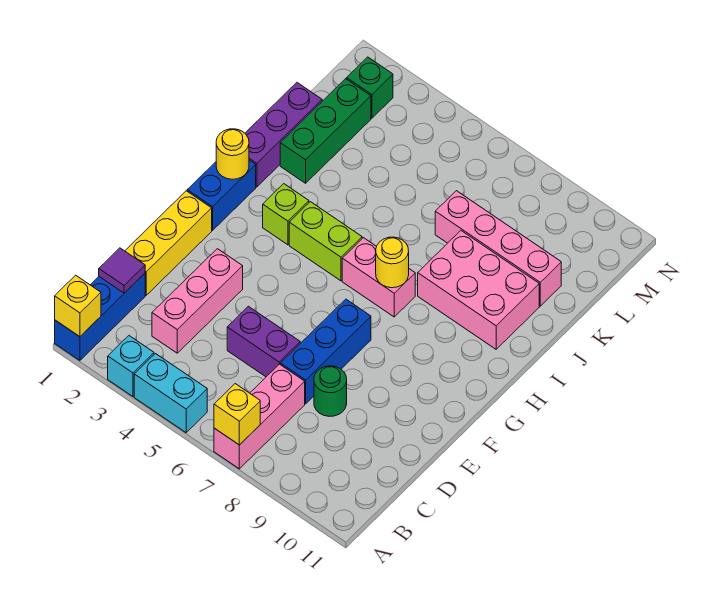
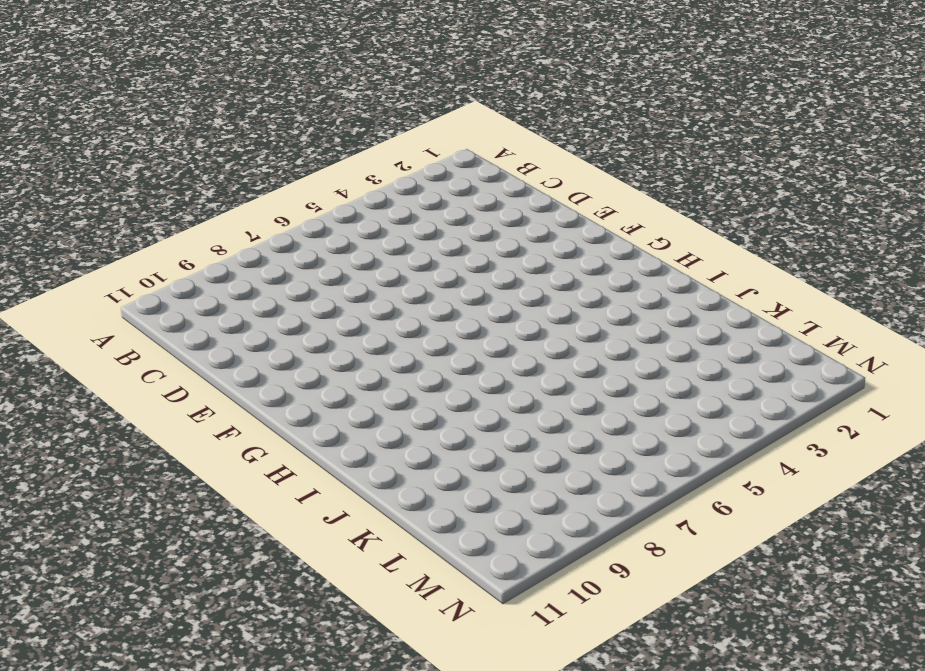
none -> blue 1x3 brick [55,273,145,360]
none -> cyan 1x1 brick [108,336,154,396]
none -> cyan 1x2 brick [134,354,207,433]

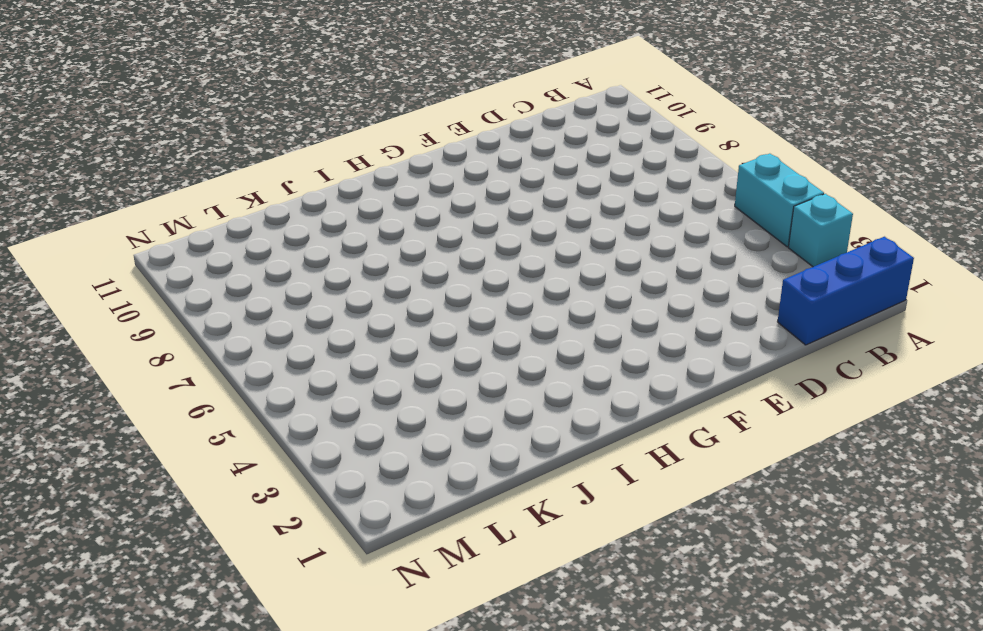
none -> pink 1x3 brick [214,364,305,469]
none -> pink 1x3 brick [152,249,243,353]
none -> yellow 1x3 brick [125,191,212,295]

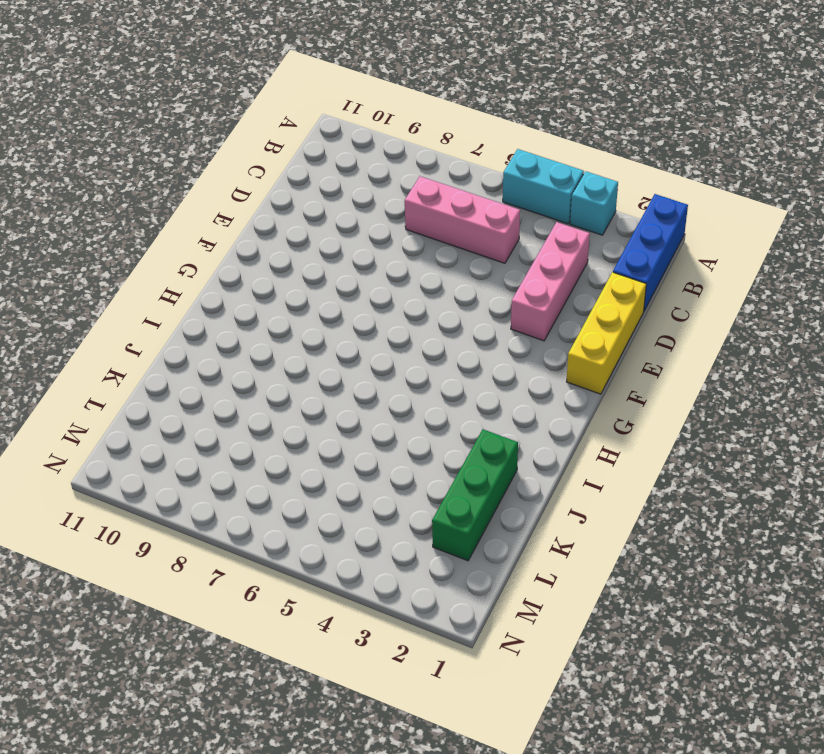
pink 1x3 brick [405,176,520,263] -> pink 1x3 brick turned to [214,364,305,469]
none -> purple 1x2 brick [227,306,300,377]
none -> blue 1x3 brick [280,299,371,404]
none -> green 1x1 round brick [314,366,347,416]

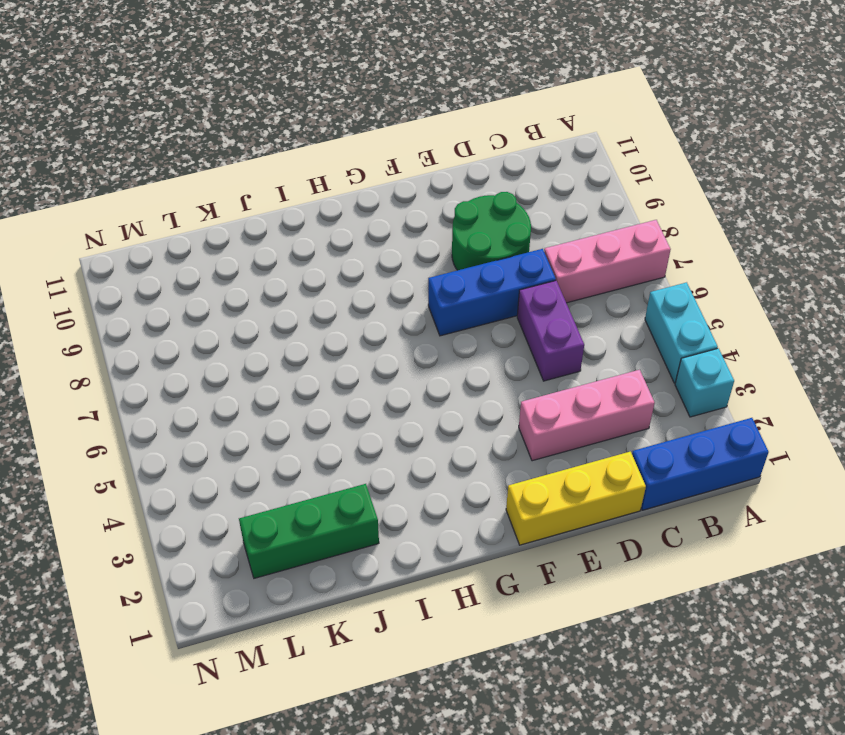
green 2x2 round brick [452,192,531,270] -> green 1x1 round brick [314,366,347,416]
none -> blue 1x2 brick [187,160,256,230]
none -> lime 1x1 brick [263,184,309,245]
none -> lime 1x2 brick [289,202,362,281]

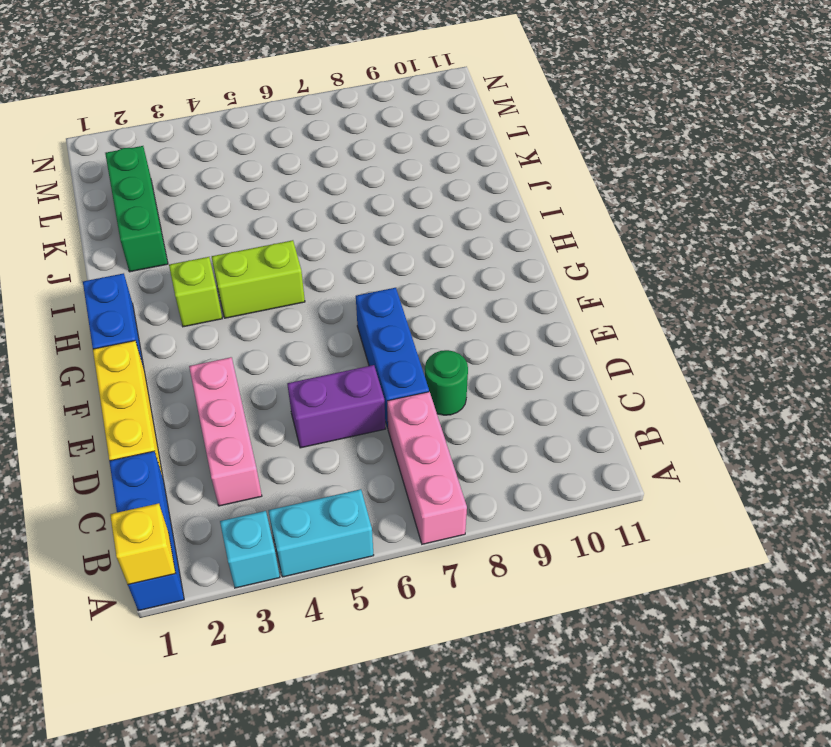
none -> pink 1x2 brick [342,238,415,317]
none -> purple 1x3 brick [245,83,322,187]
none -> pink 2x3 brick [418,231,539,349]

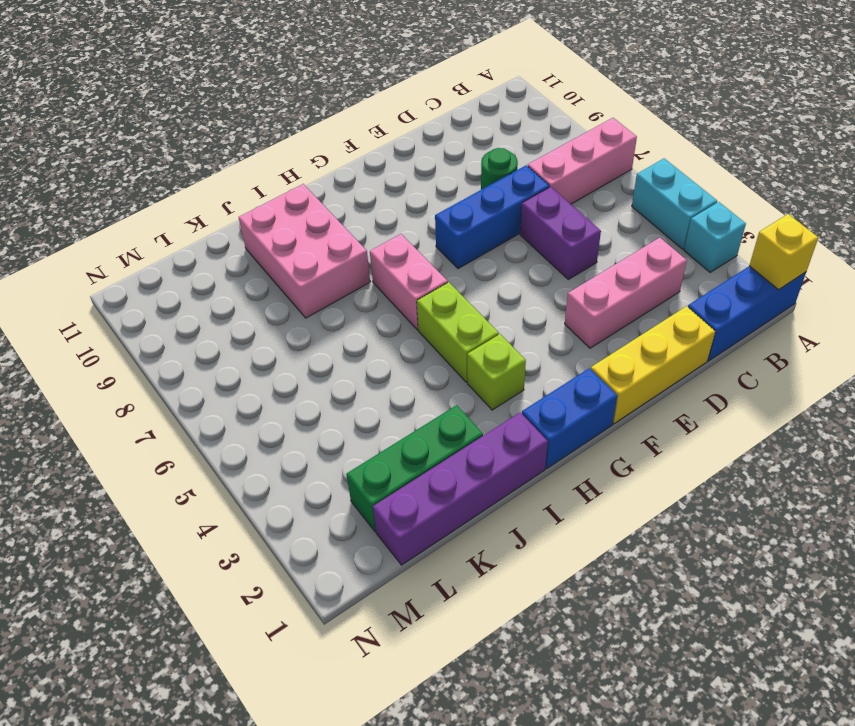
purple 1x4 brick [373,412,548,565] -> purple 1x3 brick [245,83,322,187]
none -> pink 1x4 brick [435,191,561,306]
none -> green 1x1 brick [347,57,393,118]
none -> yellow 1x1 brick [214,384,260,445]

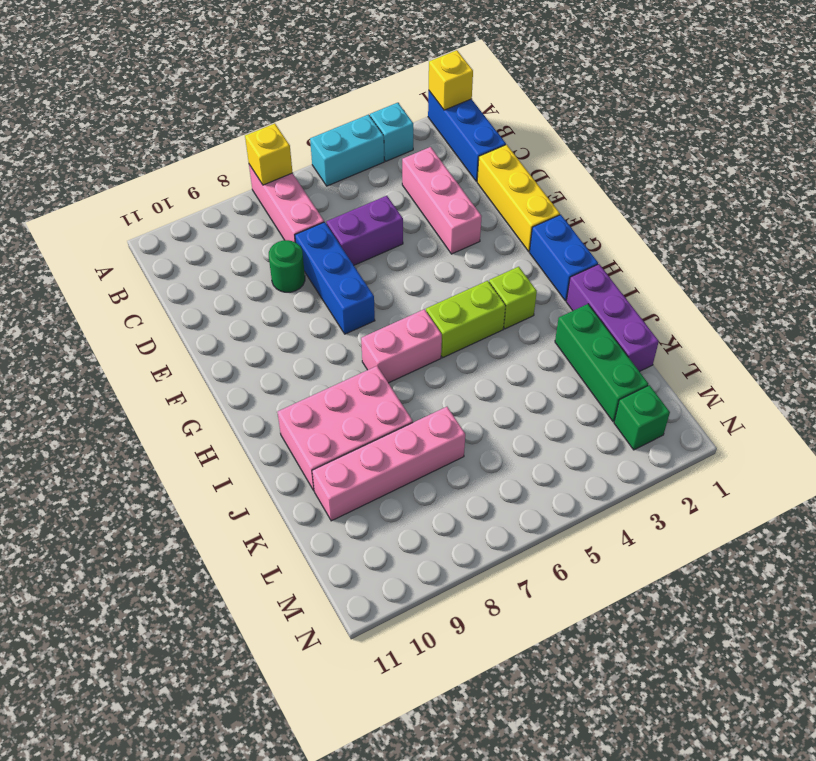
none -> purple 1x1 tile [99,248,145,293]
none -> yellow 1x1 round brick [216,129,249,179]
none -> yellow 1x1 round brick [376,237,409,288]

